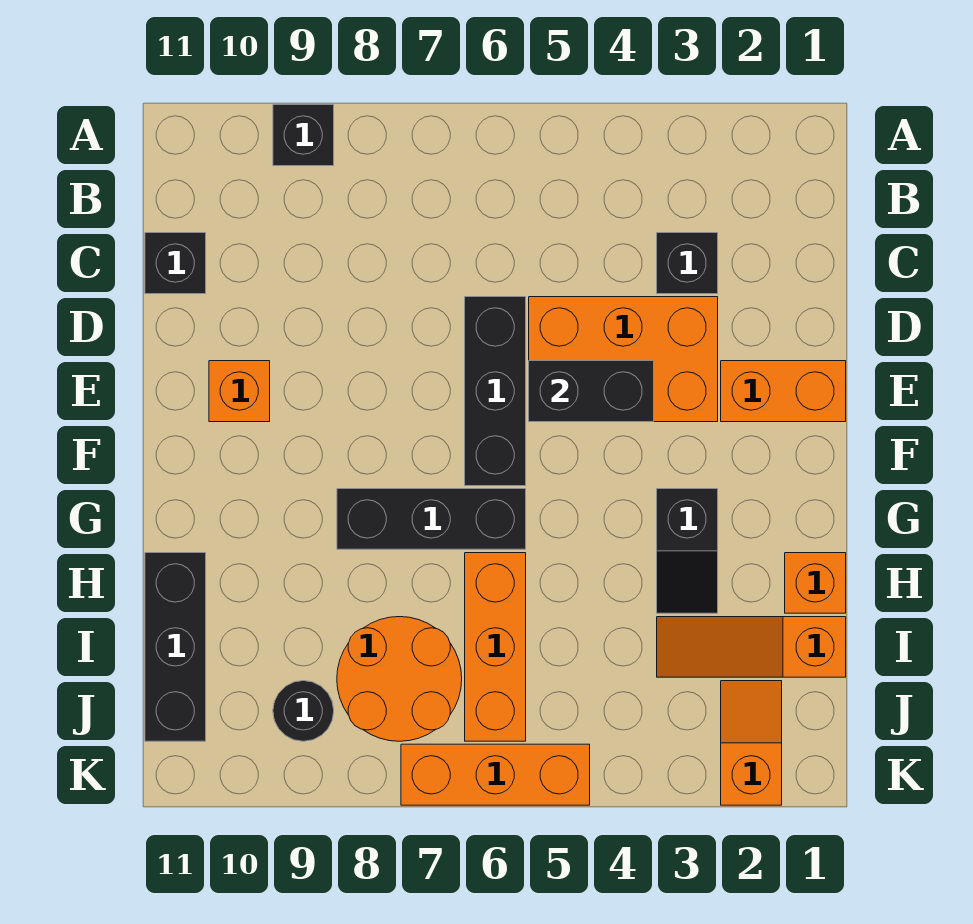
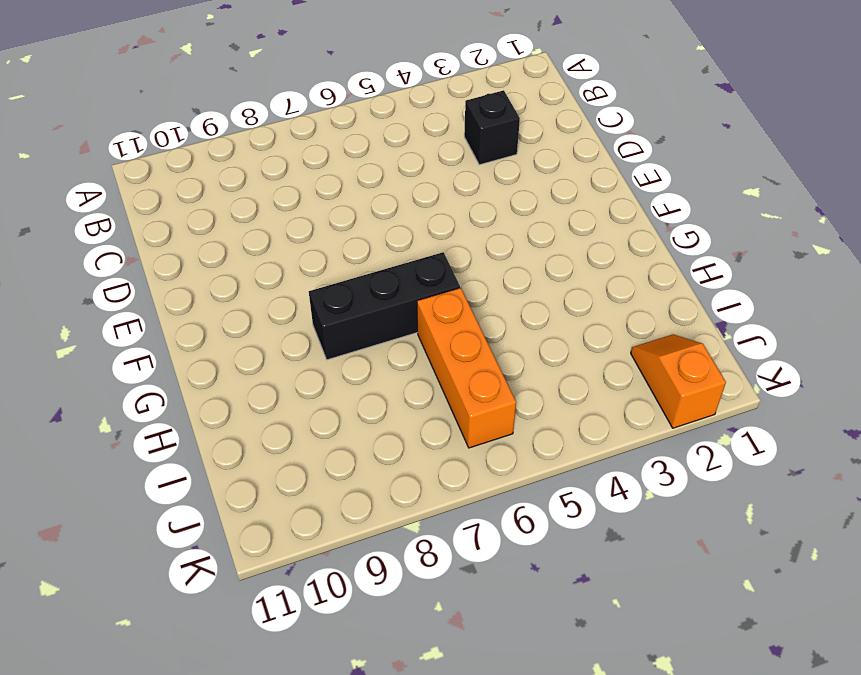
none -> black 1x1 brick [273,105,334,166]
none -> black 1x1 brick [145,233,206,294]
none -> orange 2x3 brick [529,297,718,422]

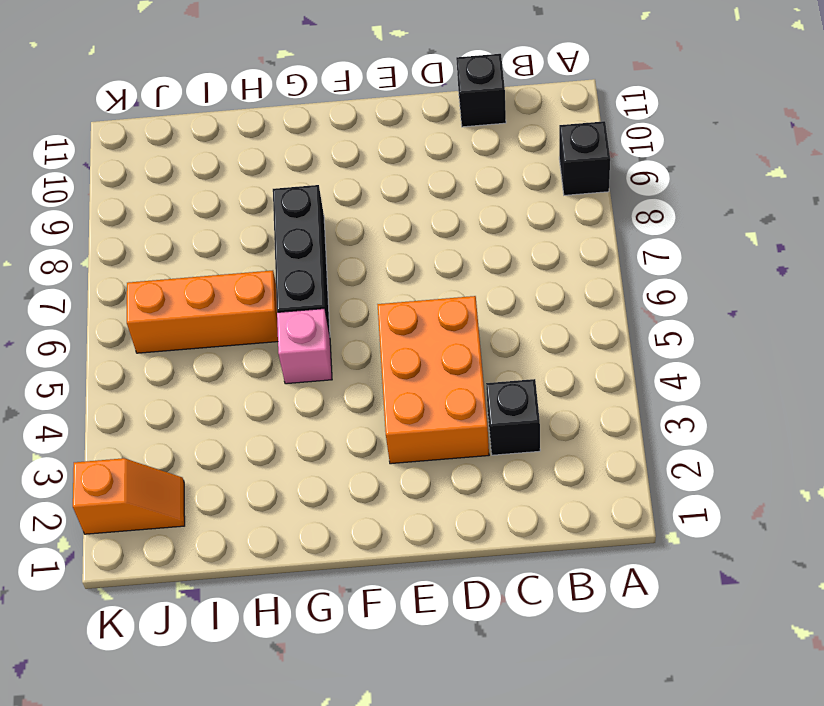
pink 1x1 brick [277,309,332,384] -> none
none -> black 1x3 brick [465,297,526,486]
none -> orange 1x2 brick [721,361,846,422]
none -> orange 1x1 brick [209,361,270,422]

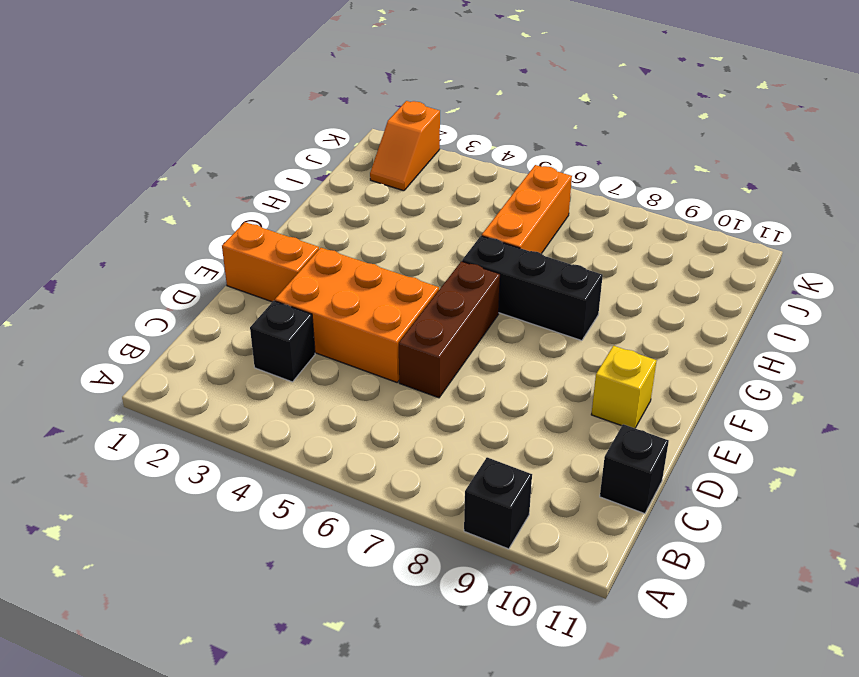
brown 1x3 brick [399,261,500,398] -> black 1x3 brick [465,297,526,486]
yellow 1x1 brick [591,346,657,428] -> orange 1x1 brick [209,361,270,422]
none -> black 1x2 slope [657,489,718,613]
none -> orange 1x1 brick [785,553,846,613]
none -> black 1x3 brick [145,553,206,741]

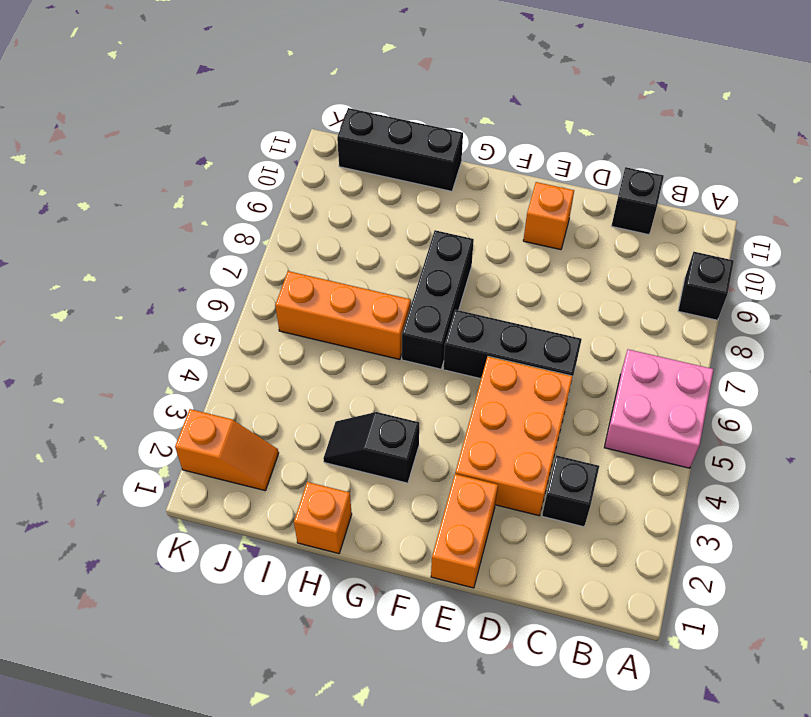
pink 2x2 brick [604,349,714,468] -> none
none -> orange 1x3 slope [657,617,846,677]
none -> orange 2x2 round brick [337,617,462,741]
none -> black 1x1 round brick [273,681,334,741]

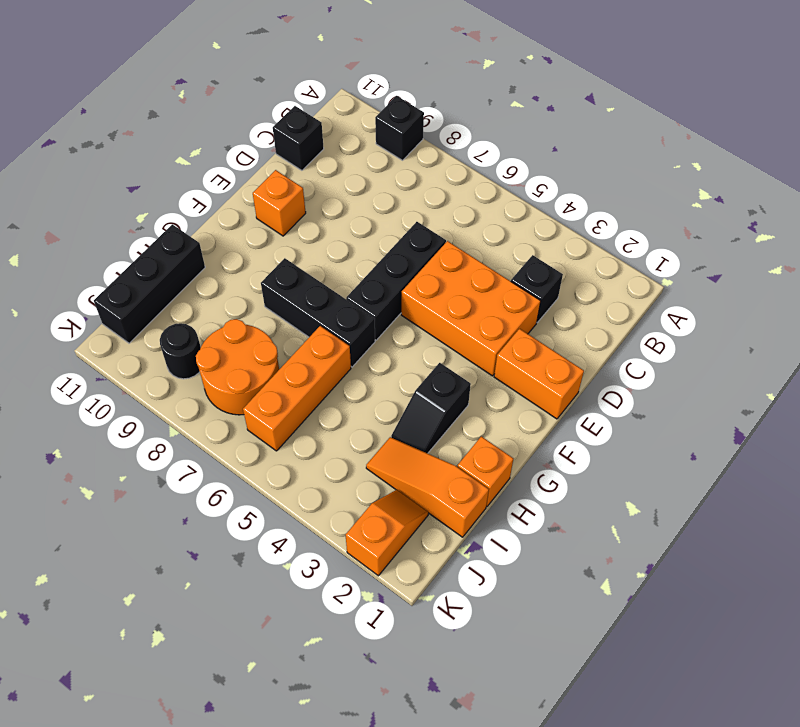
none -> orange 1x3 brick [401,744,590,805]
none -> black 1x2 brick [529,361,654,422]

